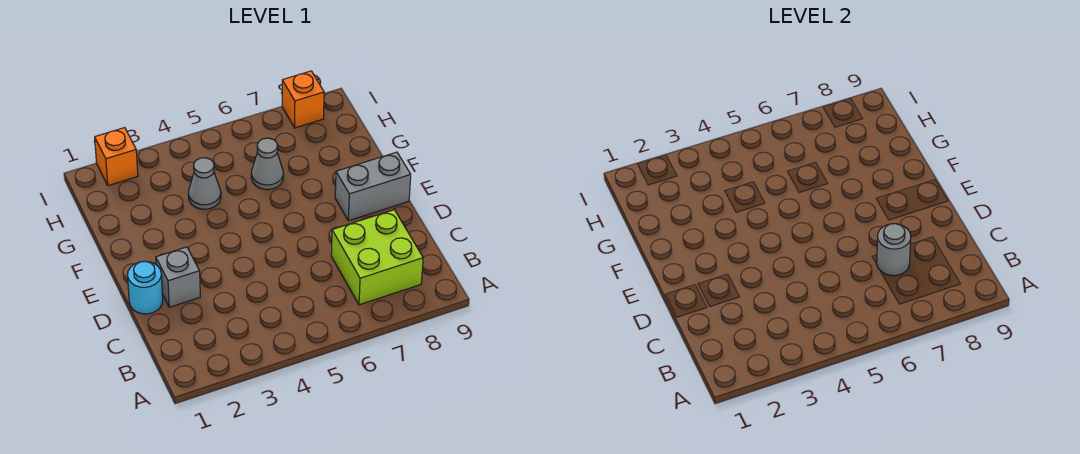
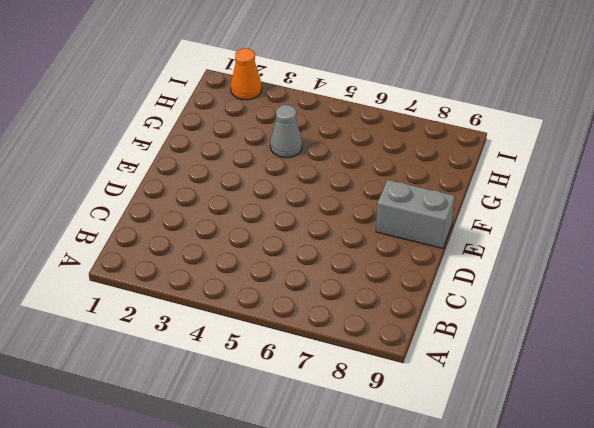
orange 1x1 cone [231,48,262,100] -> orange 1x1 brick [95,128,138,186]
none -> lime 2x2 brick [331,210,423,305]
none -> cyan 1x1 round brick [128,261,163,314]

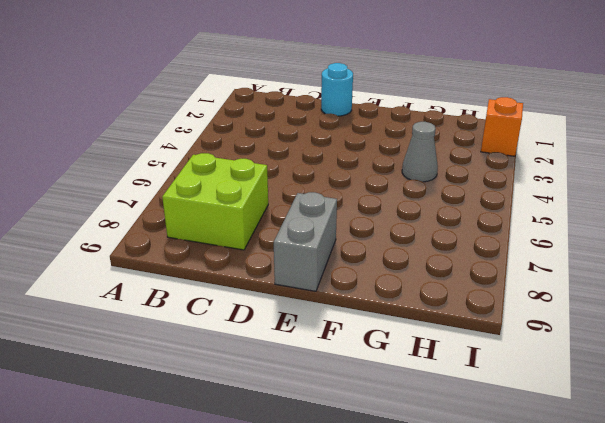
none -> grey 1x1 brick [156,247,200,307]
none -> grey 1x1 cone [251,138,283,190]

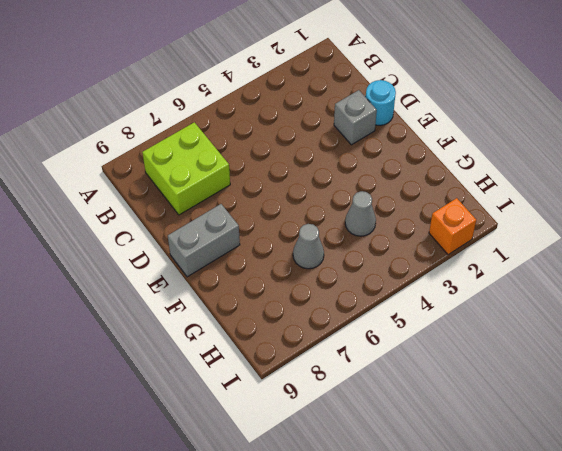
none -> orange 1x1 brick [282,71,324,128]
none -> grey 1x1 round brick [877,224,911,276]

